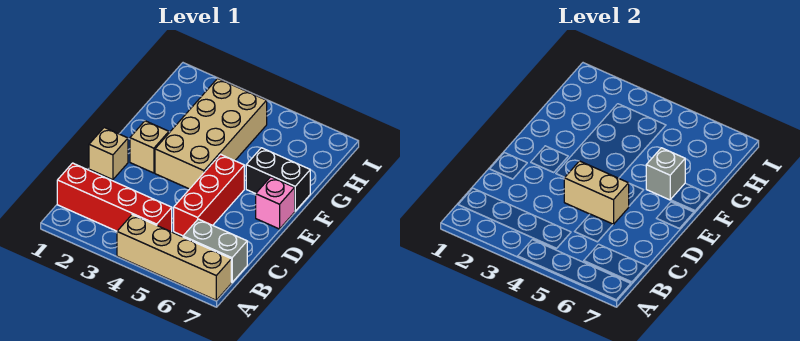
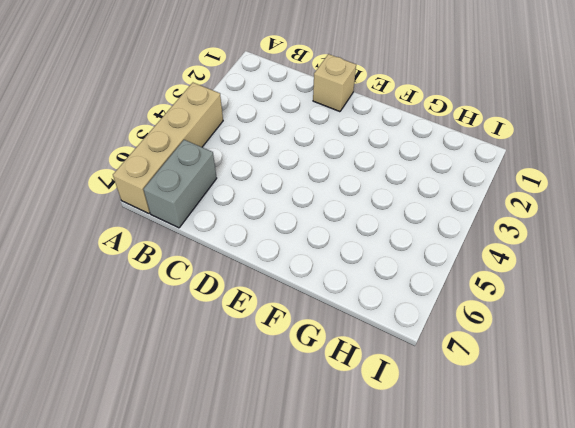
none -> red 1x4 brick [57,163,172,232]
none -> red 1x3 brick [174,154,244,236]

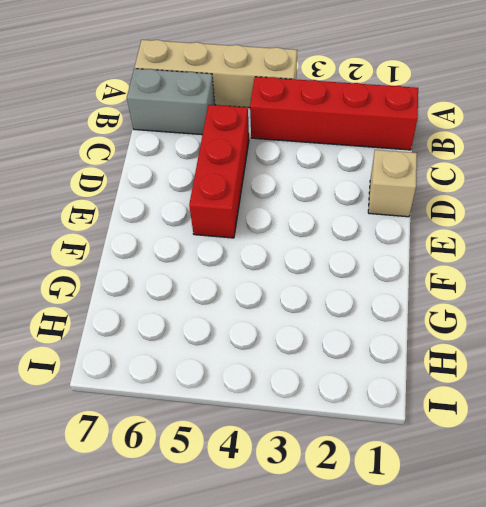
none -> tan 1x1 brick [130,121,169,173]
none -> tan 2x4 brick [155,78,267,189]

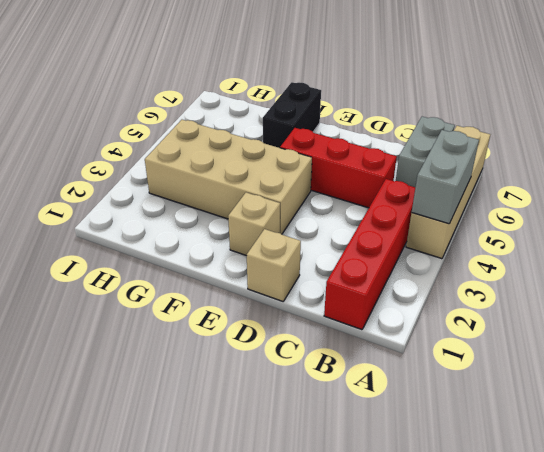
grey 1x2 brick [412,130,479,224] -> none
none -> pink 1x1 brick [256,177,295,229]
none -> tan 1x2 brick [564,161,629,224]

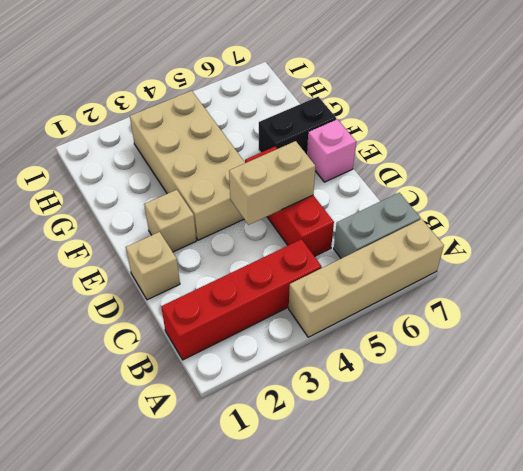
none -> grey 1x1 brick [646,148,685,200]

